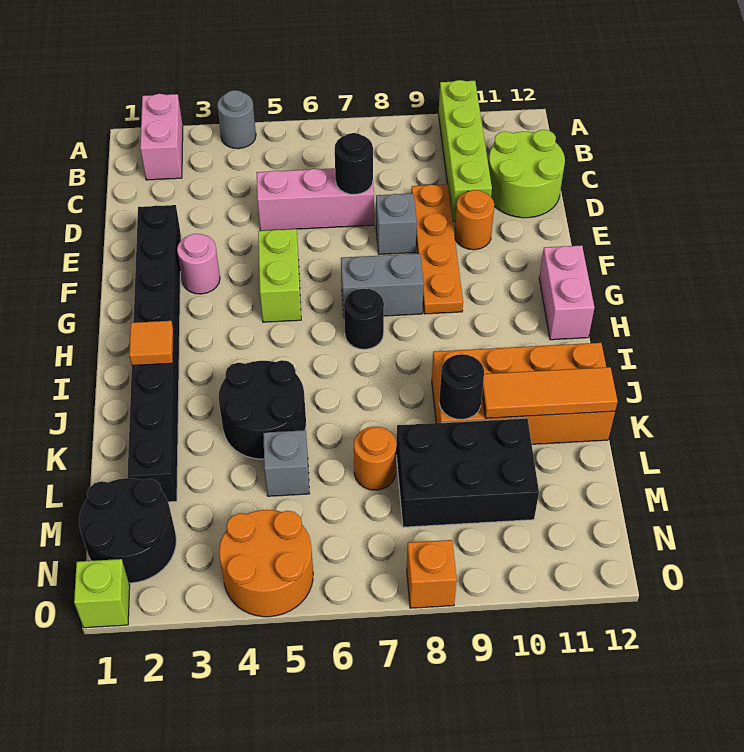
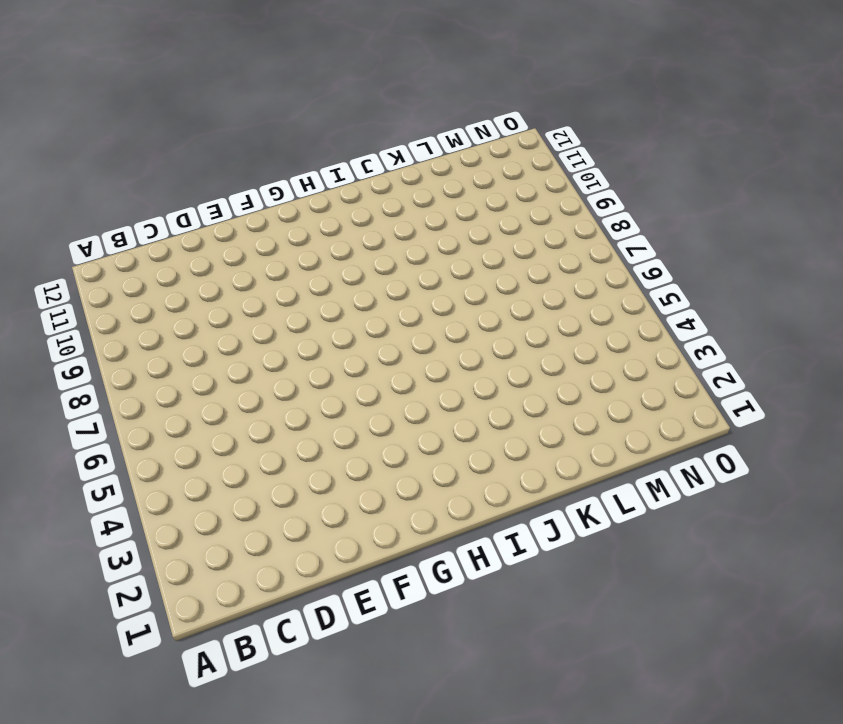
none -> pink 1x2 brick [140,94,183,180]
none -> grey 1x1 round brick [217,90,256,149]
none -> lime 1x4 brick [438,80,492,221]

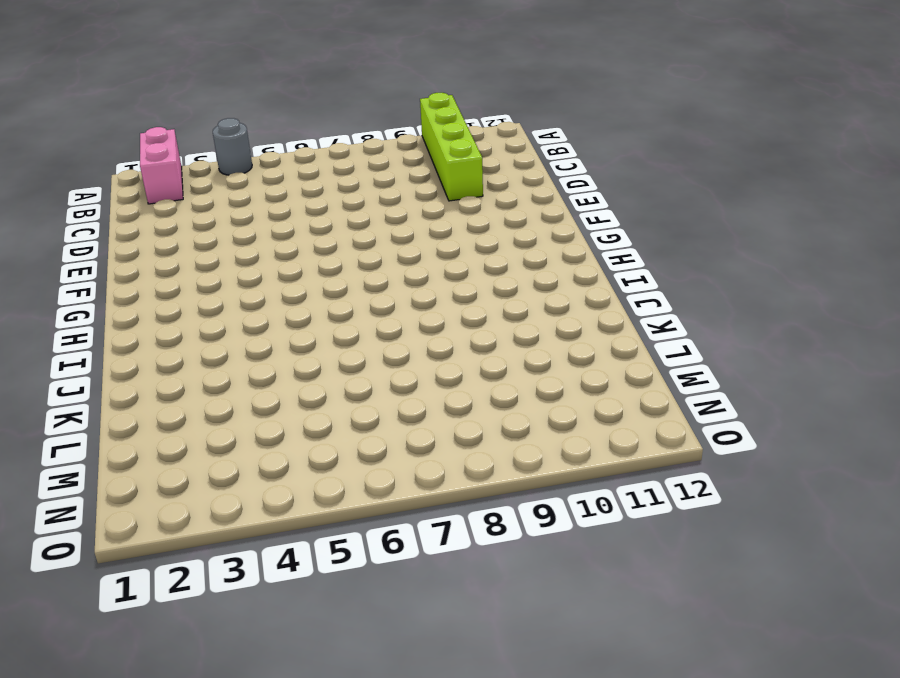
none -> lime 2x2 round brick [488,130,565,218]
none -> pink 1x3 brick [257,168,374,231]
none -> orange 1x4 plate [411,184,463,314]

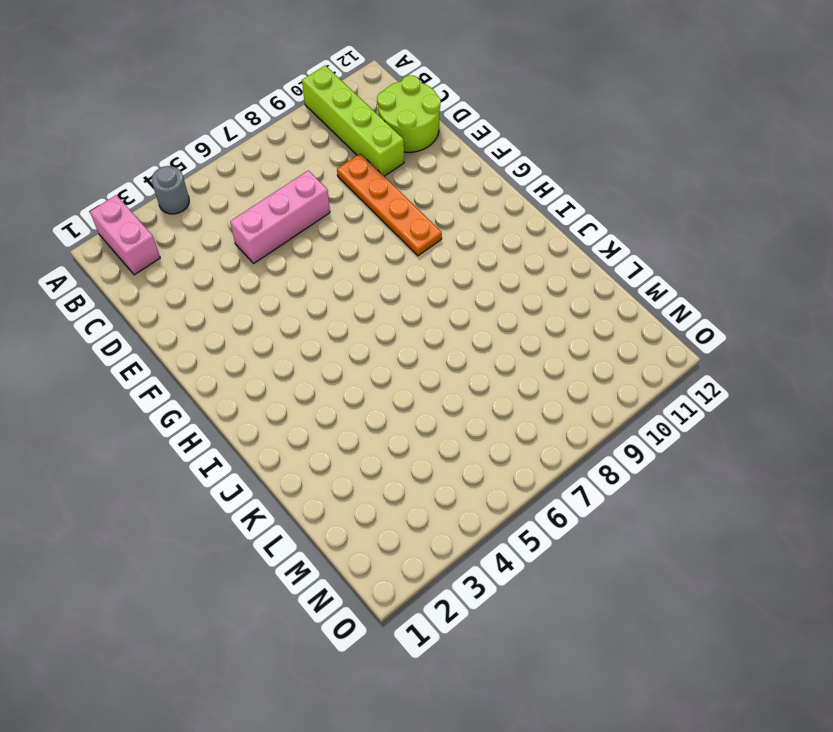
none -> black 1x8 brick [127,205,181,502]
none -> grey 1x1 brick [376,193,417,254]
none -> orange 1x1 round brick [455,190,494,250]

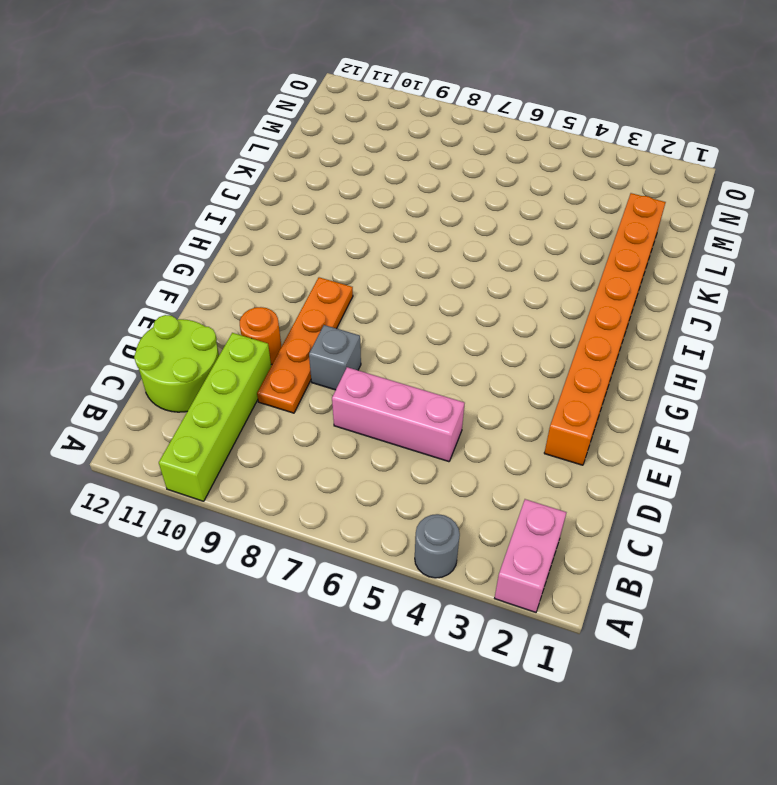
orange 1x8 brick [544,193,666,465] -> black 1x8 brick [127,205,181,502]
none -> pink 1x1 round brick [177,234,220,294]
none -> lime 1x2 brick [258,229,301,322]
none -> grey 1x2 brick [341,254,424,316]

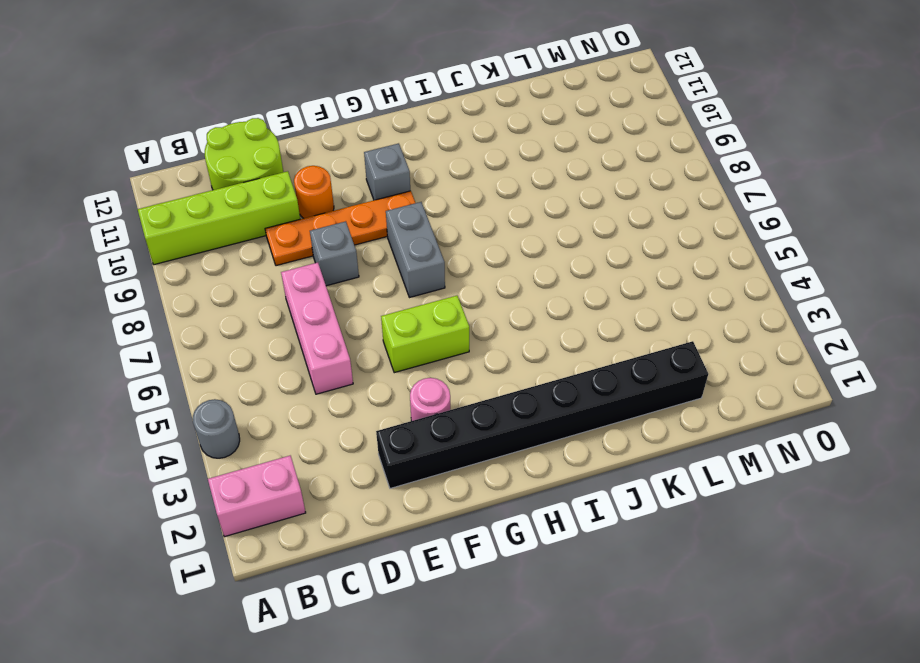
grey 1x1 brick [364,143,410,200] -> grey 1x1 brick moved to [263,430,309,496]
none -> pink 1x2 brick [539,245,594,340]
none -> black 1x1 round brick [344,288,384,349]
none -> black 2x2 round brick [219,360,306,459]

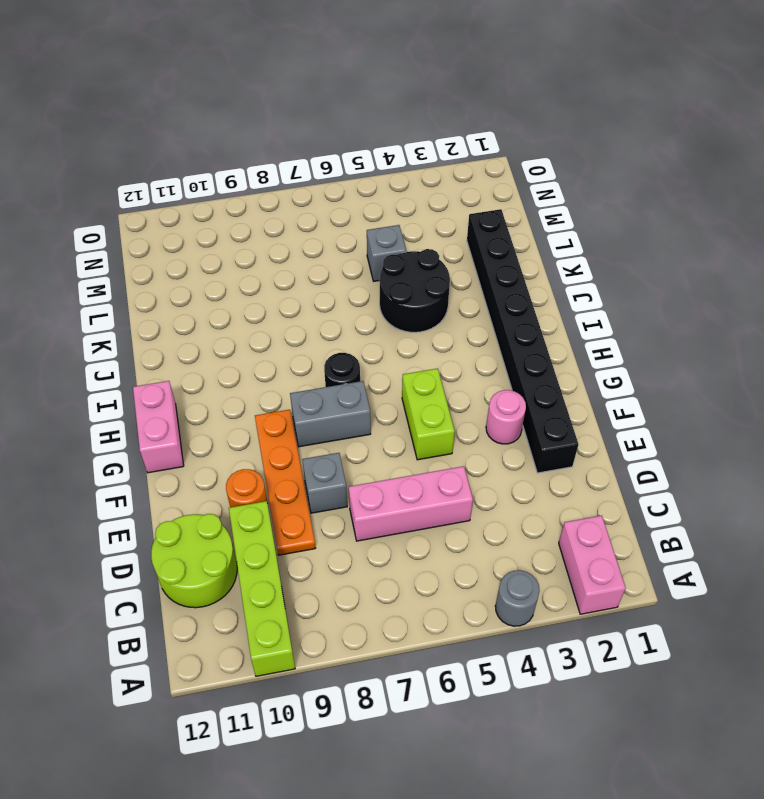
none -> orange 2x4 brick [432,343,615,444]
none -> orange 1x1 round brick [354,427,396,490]
none -> black 2x3 brick [396,418,539,527]

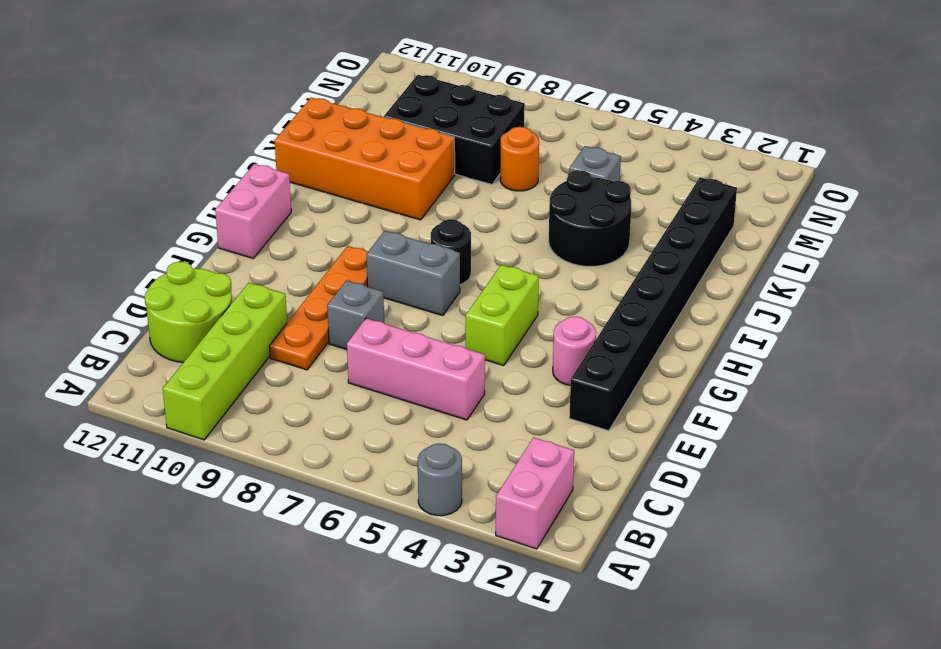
none -> orange 1x1 round brick [455,190,494,250]
none -> black 2x2 round brick [79,478,176,583]
none -> orange 2x2 round brick [219,510,313,617]

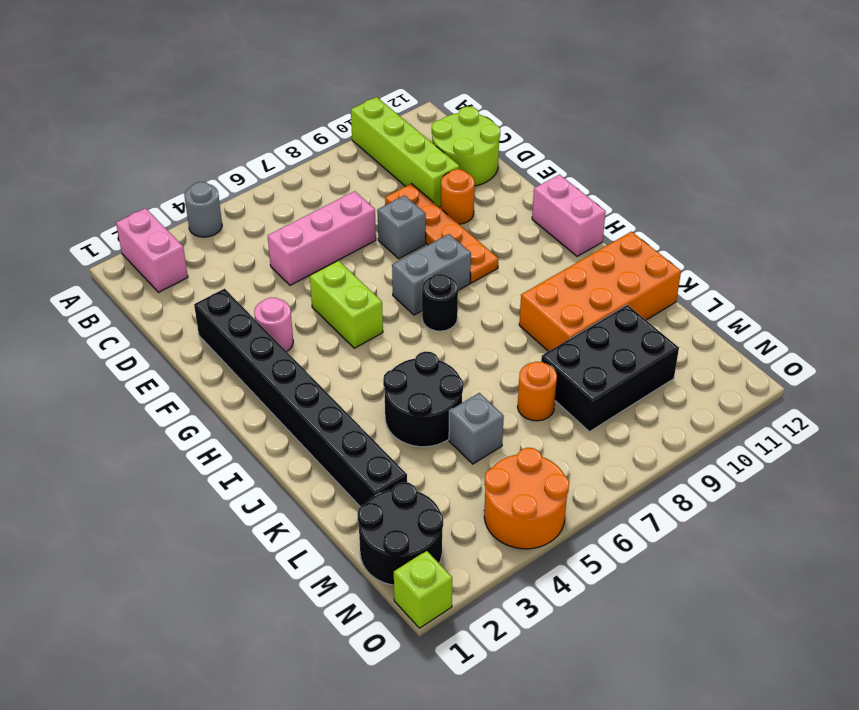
none -> orange 1x1 brick [407,540,457,608]
none -> black 1x1 round brick [335,133,373,194]
none -> orange 1x1 tile [129,321,174,365]

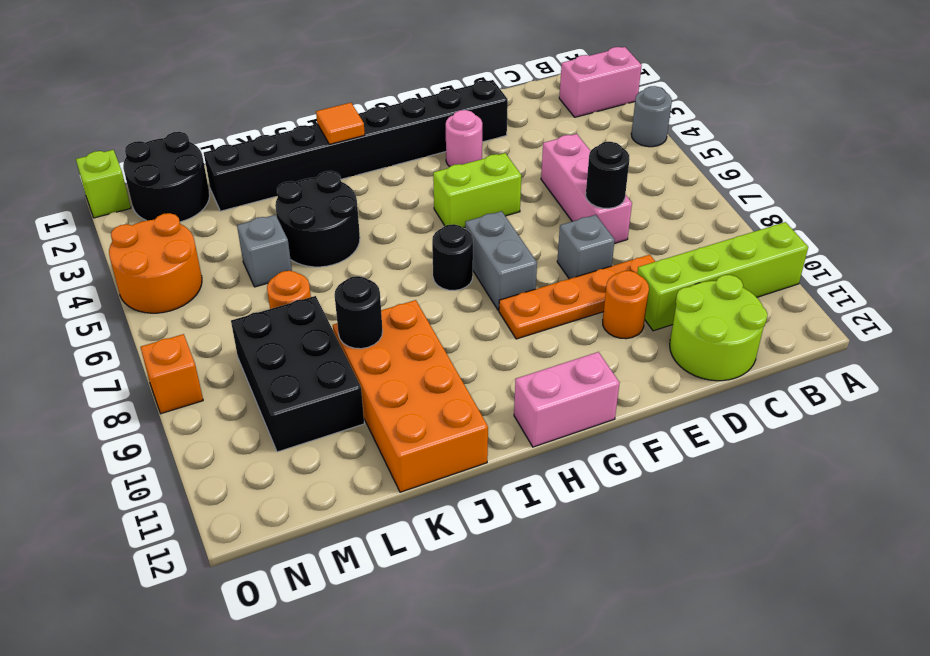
none -> orange 1x3 tile [482,367,618,418]

